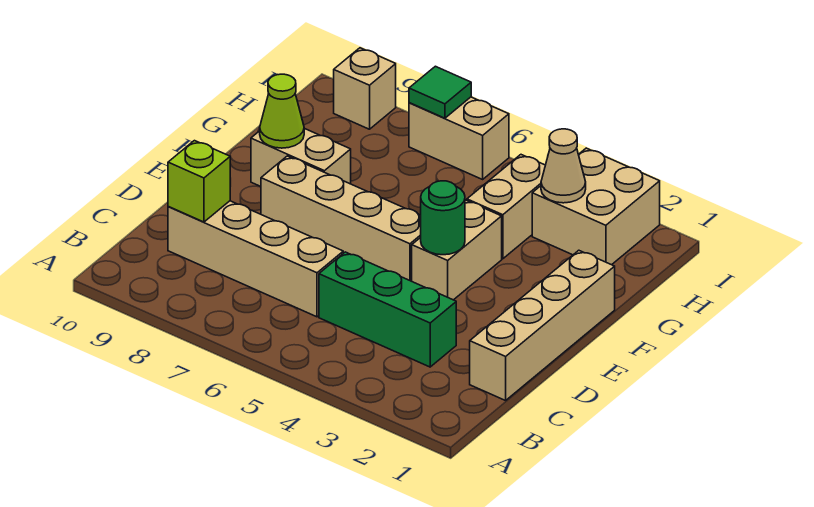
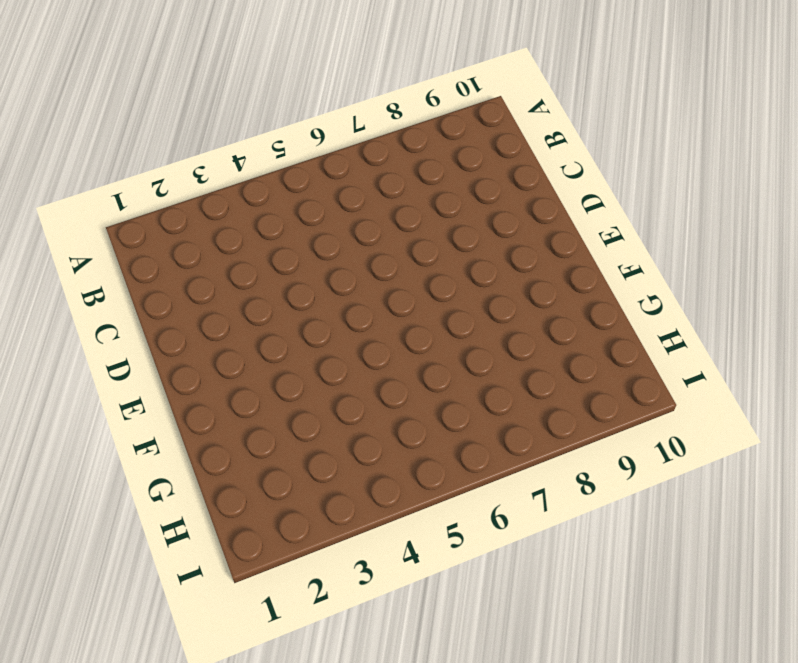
none -> tan 1x4 brick [470,250,615,401]
none -> green 1x3 brick [319,252,456,367]
none -> tan 1x4 brick [168,201,343,317]

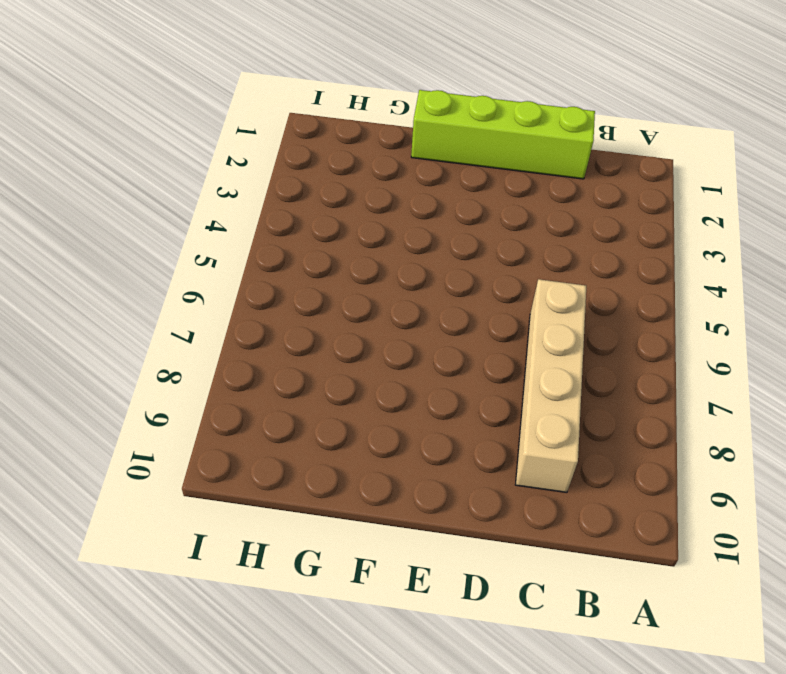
lime 1x4 brick [411,90,595,179] -> tan 1x4 brick [470,250,615,401]
none -> green 1x3 brick [319,252,456,367]
none -> tan 1x2 brick [412,200,502,300]
none -> tan 1x4 brick [261,156,421,281]

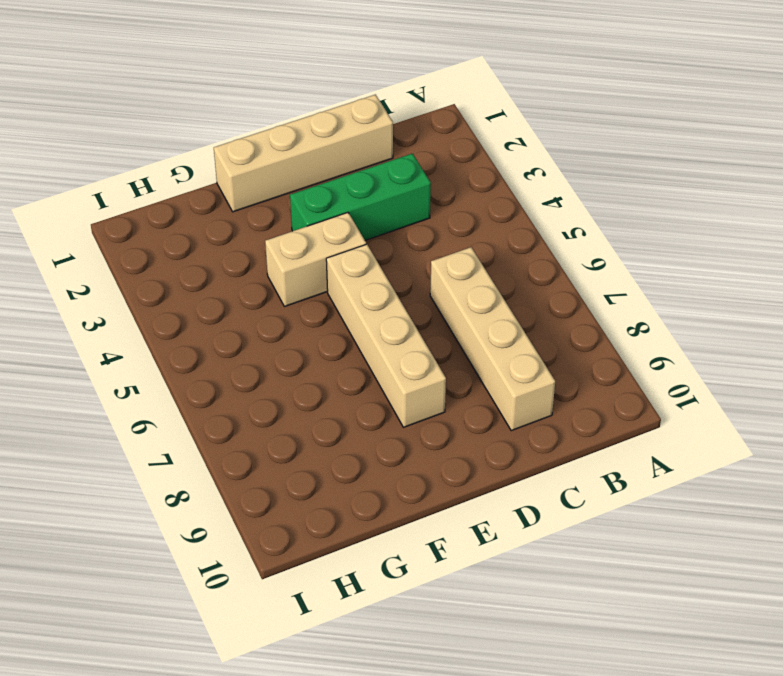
green 1x3 brick [290,154,431,240] -> green 1x3 brick turned to [319,252,456,367]
none -> tan 1x2 brick [251,128,351,186]
none -> tan 1x2 brick [467,155,545,259]
none -> tan 2x2 brick [532,148,660,265]

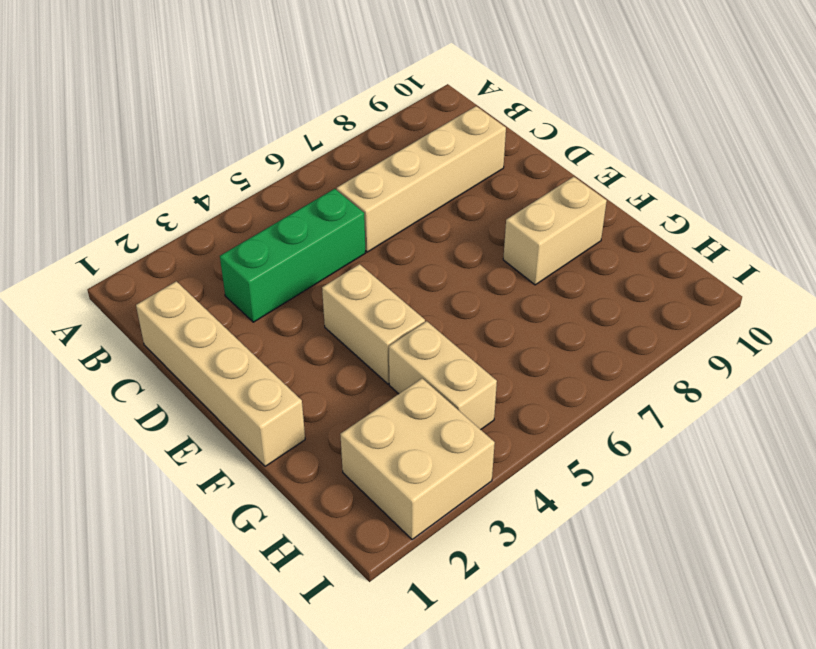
none -> tan 1x4 brick [261,156,421,281]
none -> tan 1x2 brick [409,97,509,179]
none -> tan 1x1 brick [334,48,396,129]

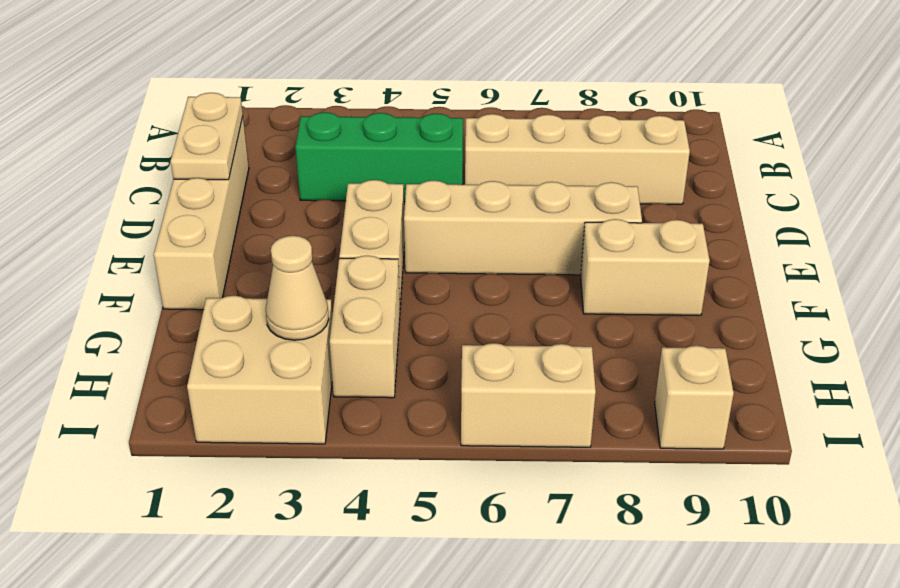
tan 1x2 plate [171,93,243,180] -> none
none -> lime 1x1 brick [168,141,230,222]
none -> green 1x1 round brick [421,181,465,255]
none -> lime 1x1 cone [260,74,304,148]

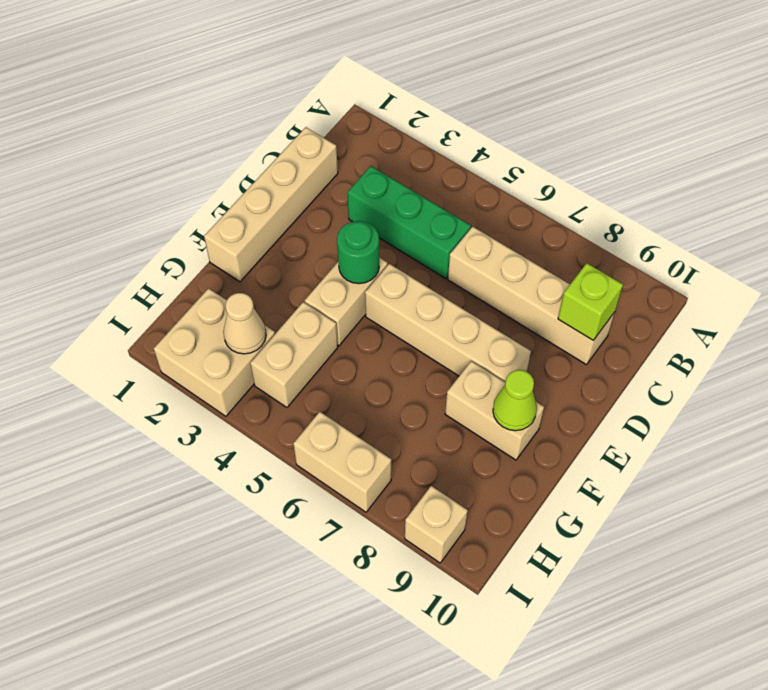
none -> green 1x1 tile [409,66,471,118]

